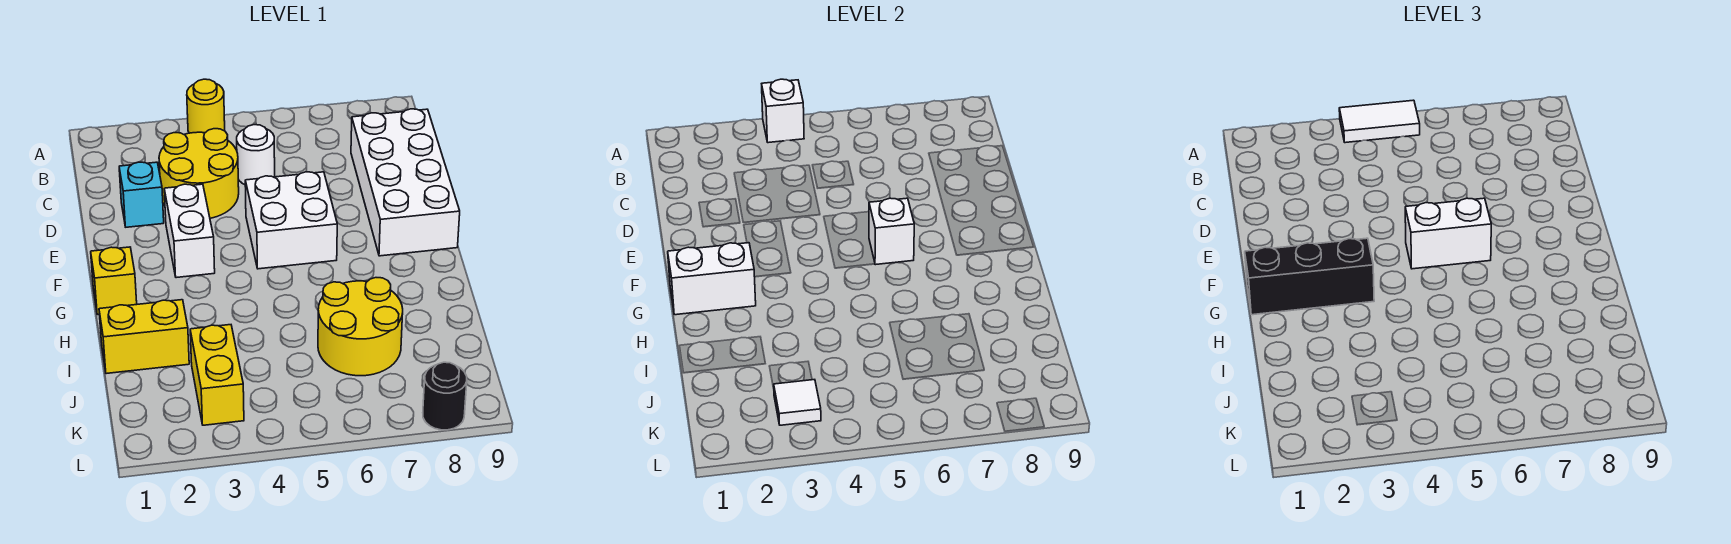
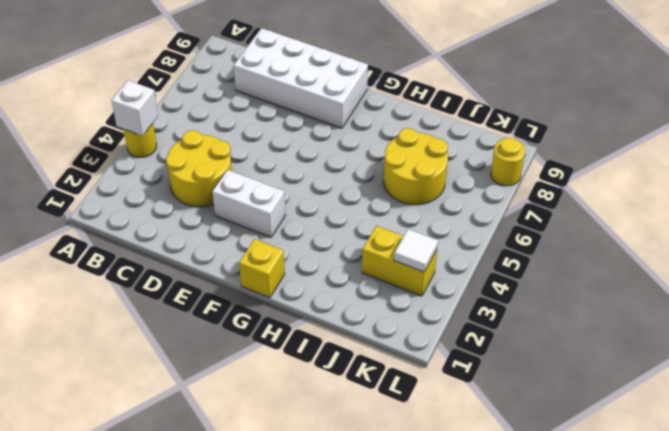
yellow 1x1 round brick [491,138,525,186] -> black 1x1 round brick [423,362,467,430]
none -> white 1x1 round brick [237,125,275,185]
none -> cyan 1x1 brick [119,162,164,227]
none -> white 2x2 brick [245,172,337,269]

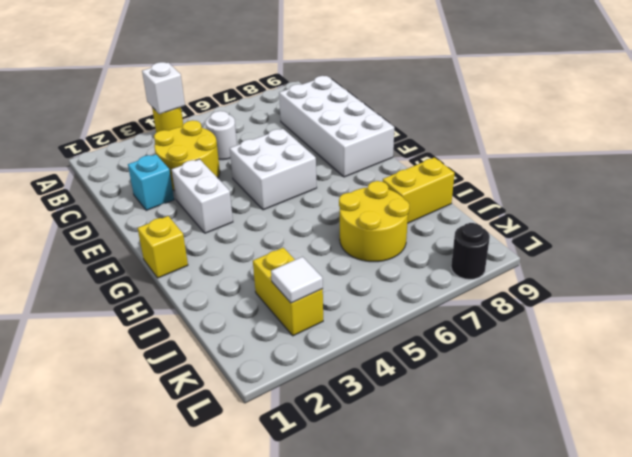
yellow 1x2 brick [383,158,454,223] -> yellow 1x2 brick moved to [99,300,189,374]
none -> white 1x1 brick [869,198,914,265]
none -> white 1x2 brick [668,243,756,315]
none -> white 1x2 tile [1339,100,1420,143]

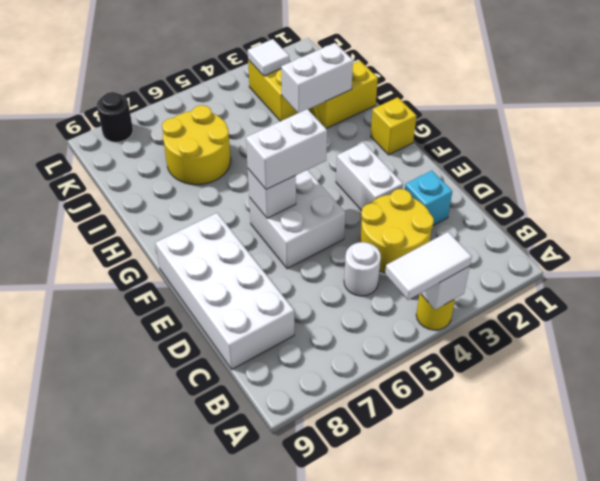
white 1x2 brick [281,43,353,113] -> white 1x2 brick moved to [668,243,756,315]
none -> black 1x3 brick [1245,238,1374,315]

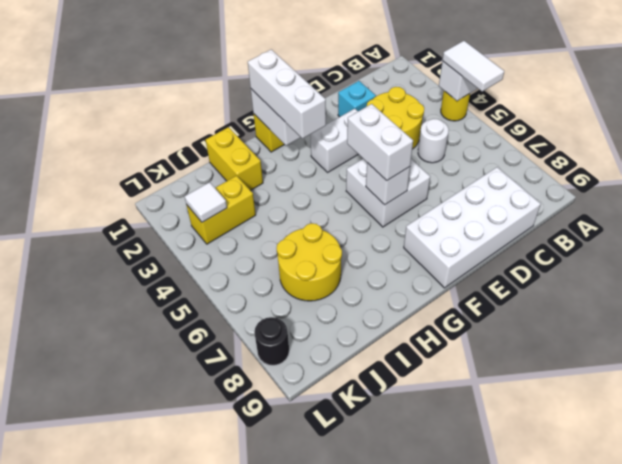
white 1x3 brick [248,50,326,139] -> black 1x3 brick [1245,238,1374,315]

